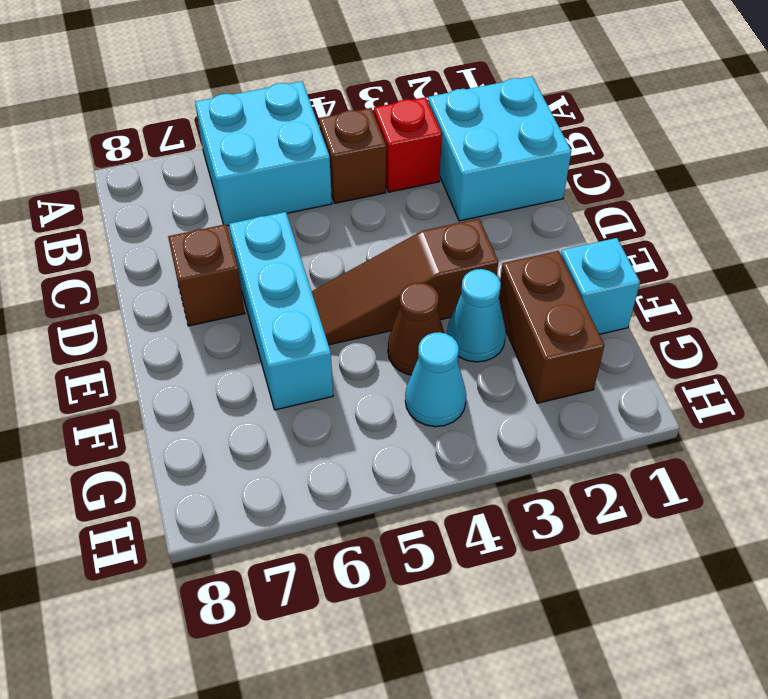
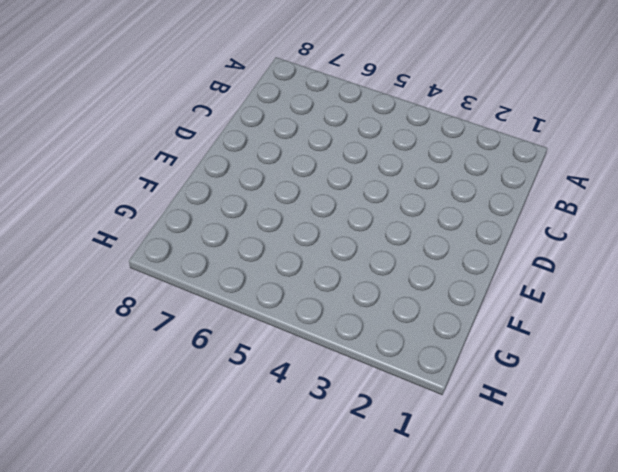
none -> cyan 2x2 brick [195,81,332,226]
none -> cyan 2x2 brick [428,77,571,221]
none -> red 1x1 brick [374,97,442,192]

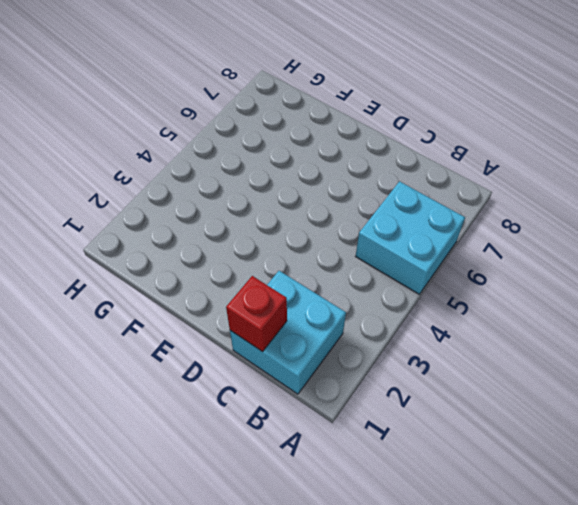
red 1x1 brick [226,276,287,352] -> red 1x1 brick moved to [374,97,442,192]
none -> brown 1x1 brick [319,108,386,203]
none -> cyan 1x3 brick [229,212,333,410]
none -> brown 1x1 brick [168,224,245,326]

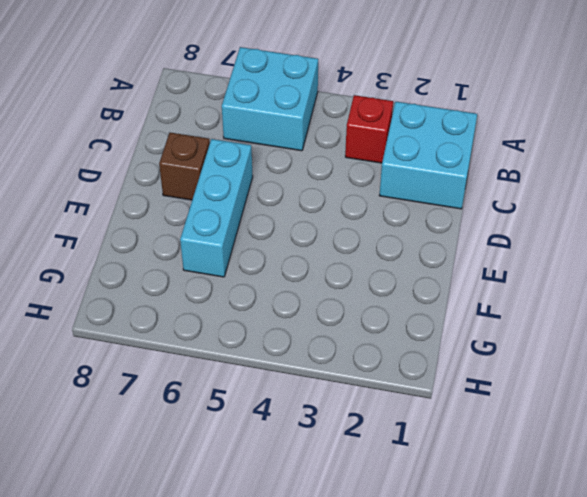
none -> brown 1x1 brick [319,108,386,203]
none -> brown 1x3 slope [312,219,498,345]
none -> cyan 1x1 brick [561,238,640,334]

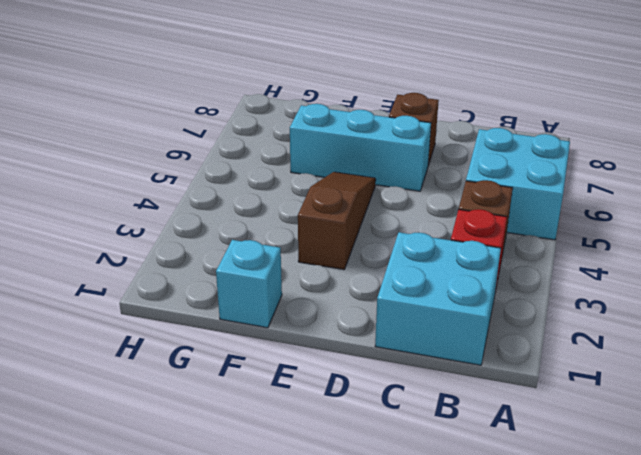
none -> brown 1x2 brick [499,251,604,403]
none -> cyan 1x1 cone [447,269,506,362]
none -> brown 1x1 cone [388,283,444,375]

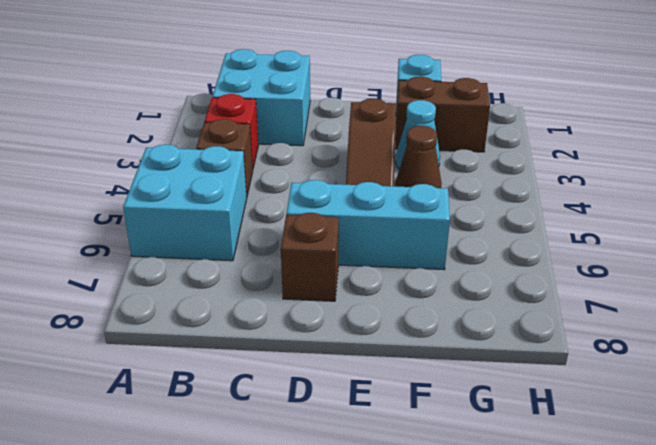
none -> cyan 1x1 cone [405,332,466,427]

